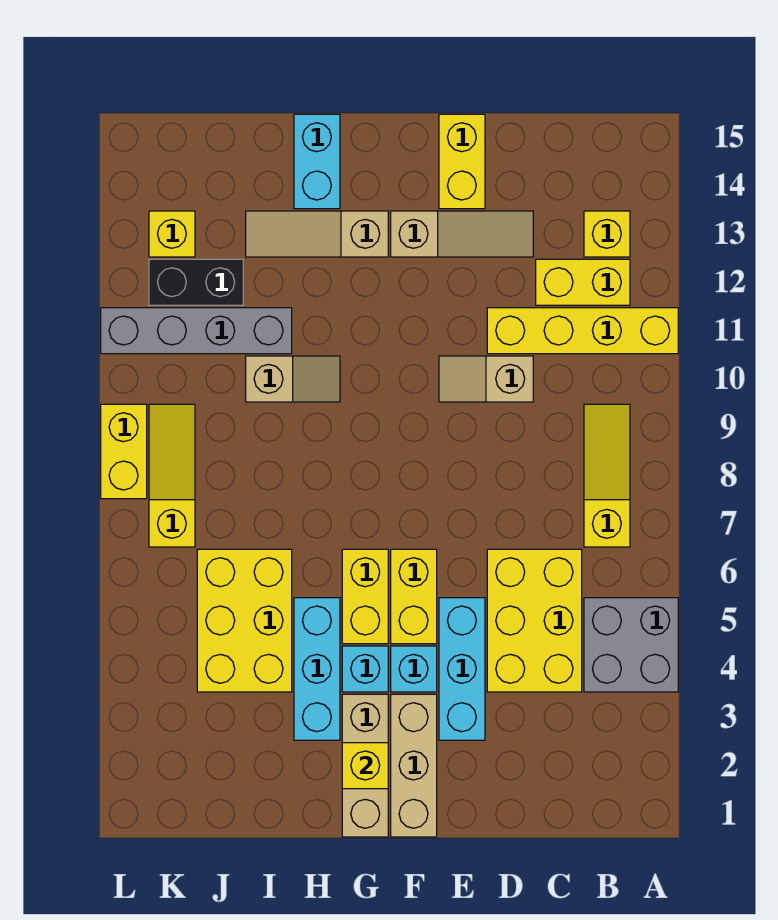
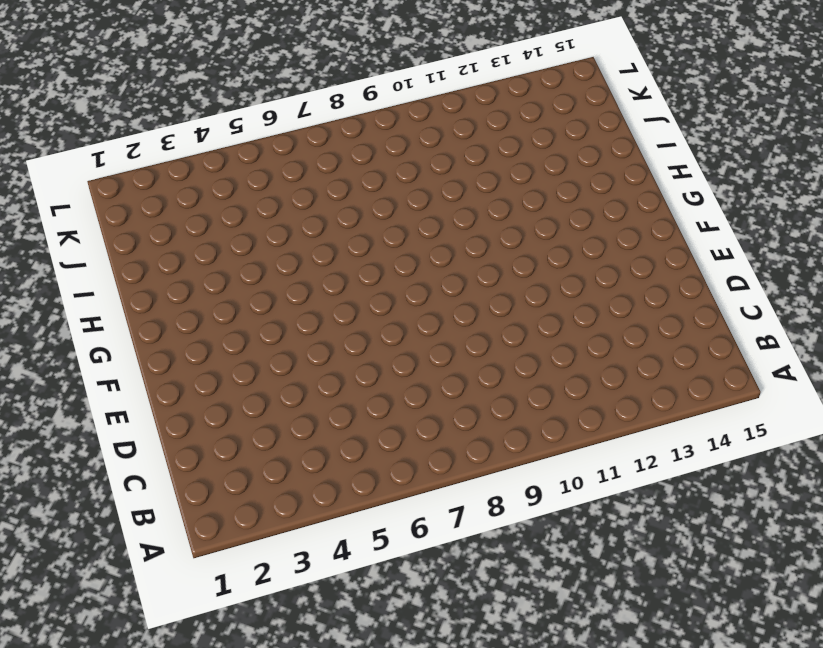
none -> grey 2x2 brick [584,598,678,692]
none -> yellow 1x4 brick [487,308,678,354]
none -> yellow 1x3 slope [584,404,630,547]

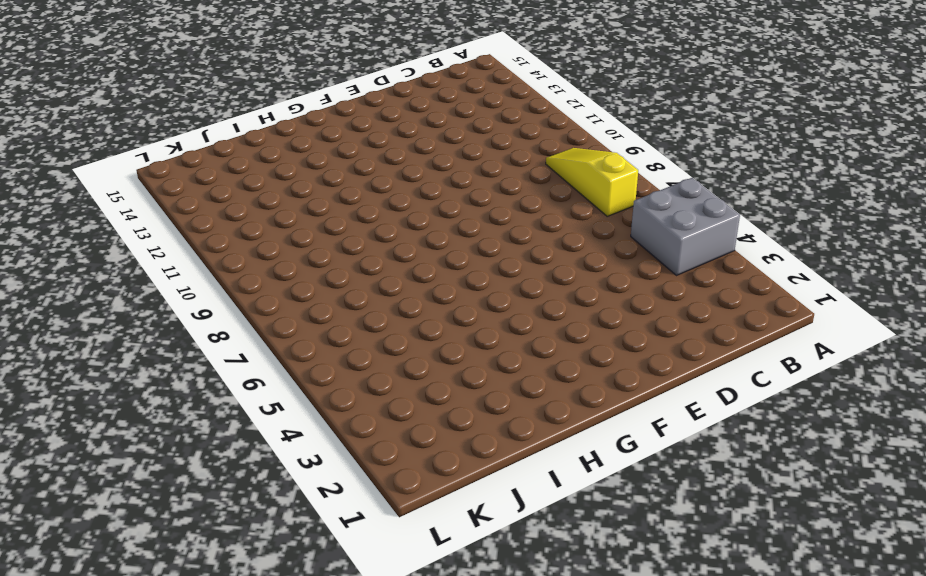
none -> yellow 1x4 brick [487,308,678,354]
none -> yellow 1x2 brick [536,259,630,305]
none -> yellow 1x1 brick [584,211,630,257]

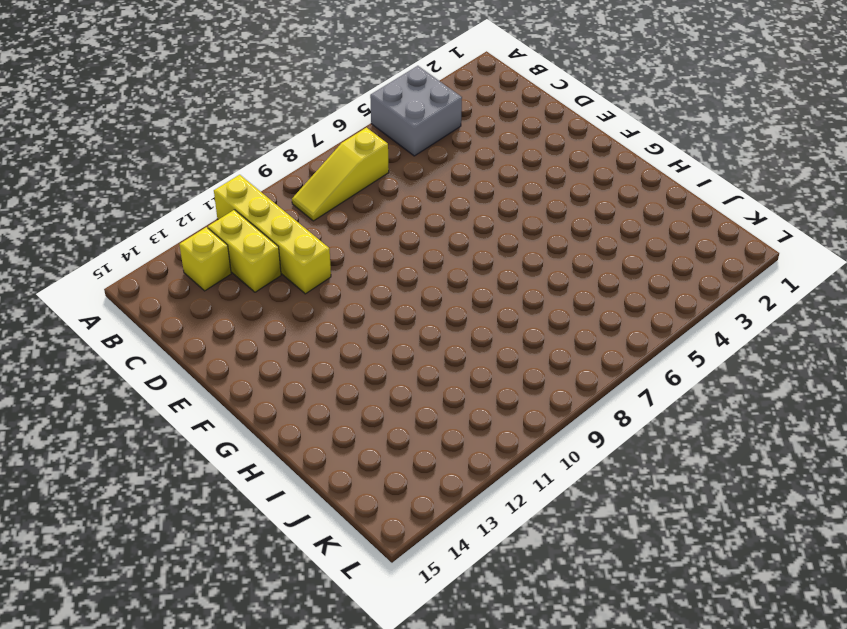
none -> yellow 2x3 brick [487,549,582,692]
none -> tan 1x2 slope [439,356,533,402]
none -> tan 1x3 slope [391,211,533,257]

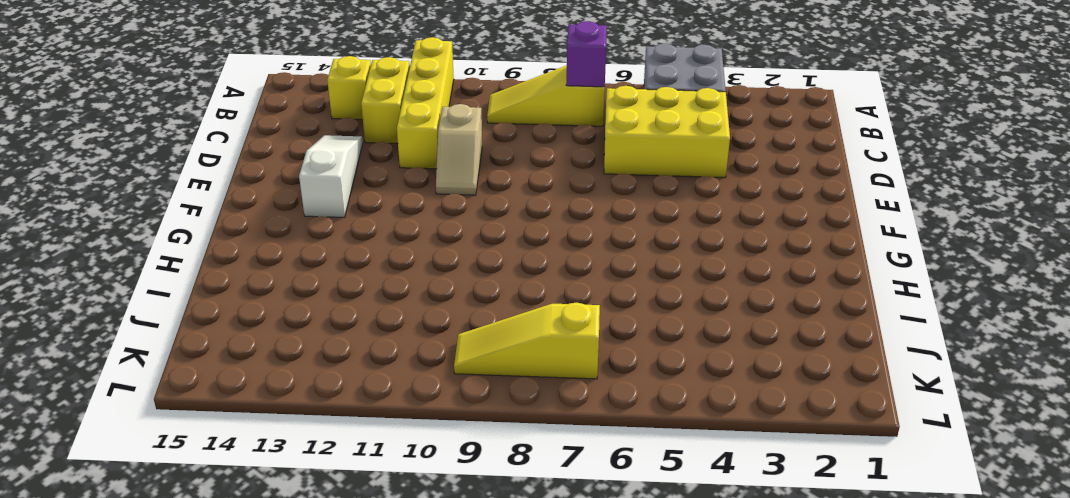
purple 1x1 brick [566,21,607,87] -> none
white 1x3 slope [299,135,363,217] -> tan 1x3 slope [391,211,533,257]
none -> cyan 1x3 brick [439,598,485,740]
none -> yellow 1x2 brick [439,114,485,209]
none -> tan 1x3 brick [391,694,437,837]

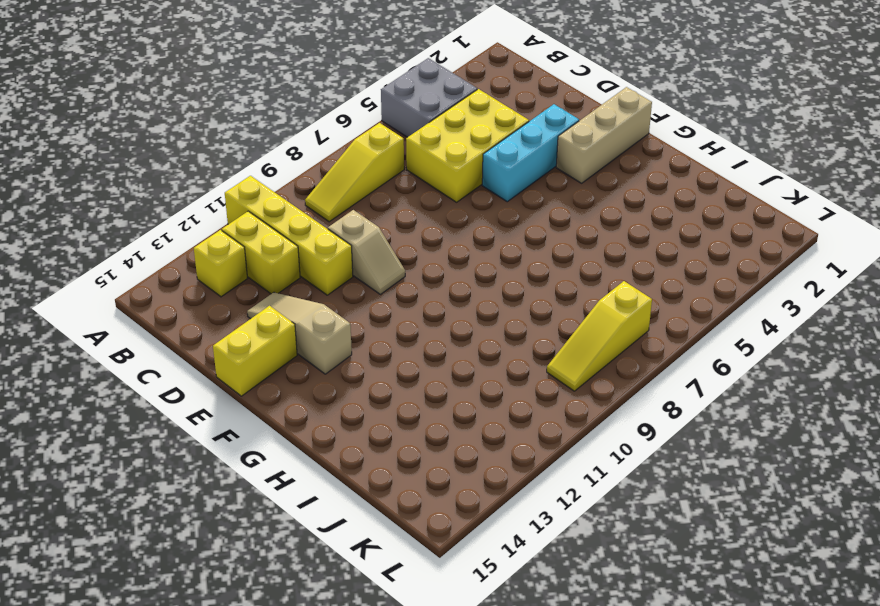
none -> cyan 1x1 brick [391,646,437,692]
none -> yellow 1x2 brick [391,549,437,644]
none -> tan 1x3 brick [342,694,388,837]

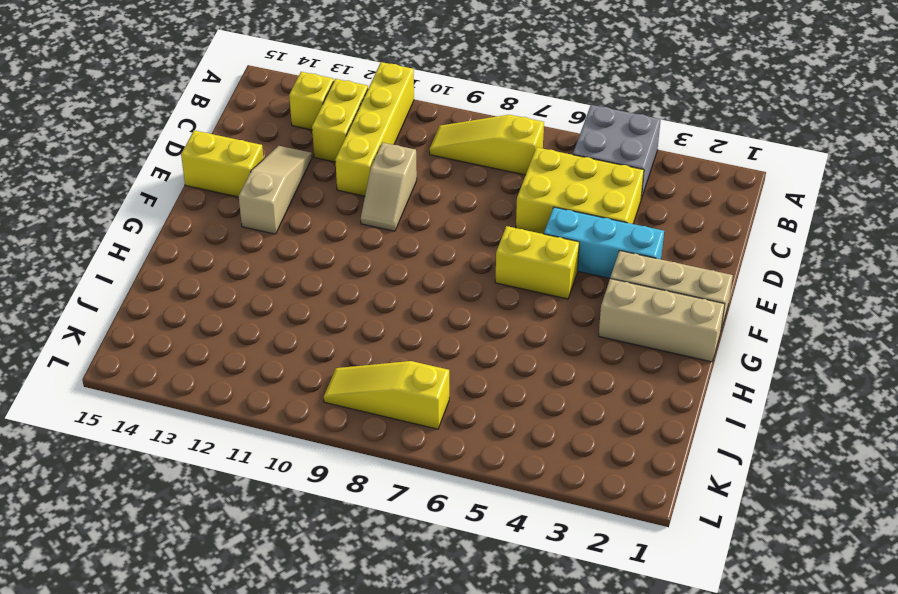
none -> cyan 1x1 brick [391,646,437,692]
none -> cyan 1x1 brick [342,646,388,692]
none -> yellow 1x2 brick [342,549,388,644]

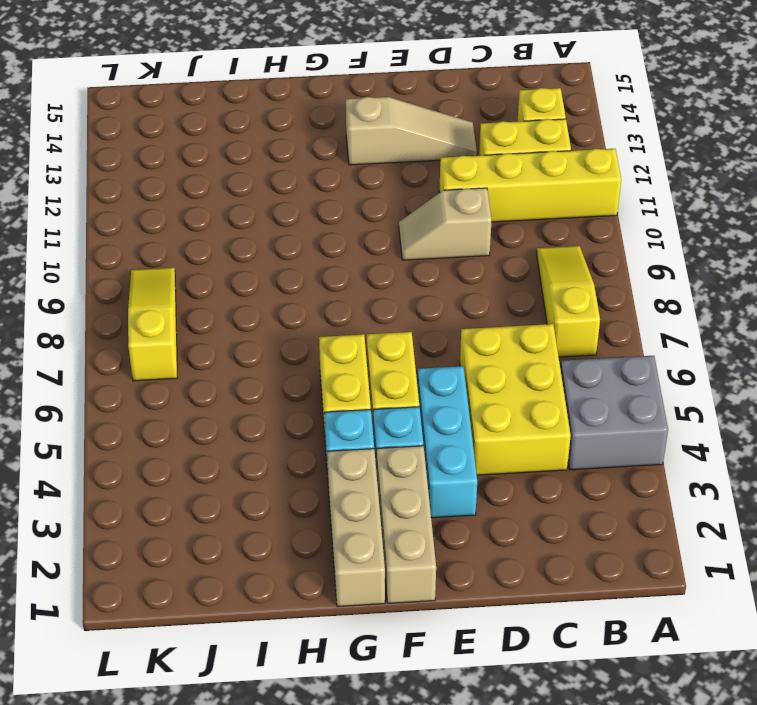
none -> yellow 1x2 brick [439,114,485,209]
none -> tan 1x3 slope [246,211,388,257]
none -> cyan 1x3 brick [294,598,340,740]

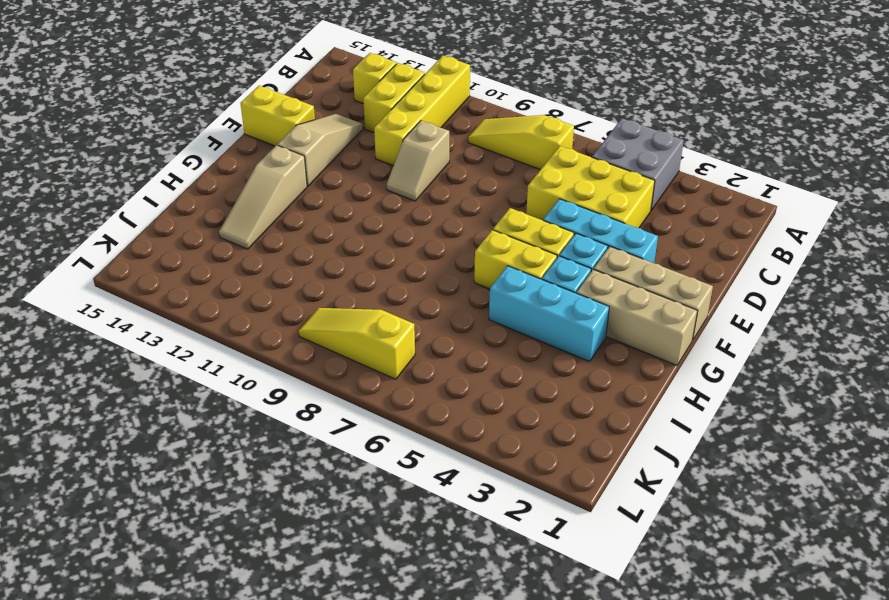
none -> tan 1x2 slope [246,356,340,402]
none -> cyan 1x2 brick [294,114,340,209]
none -> yellow 2x3 brick [197,549,292,692]

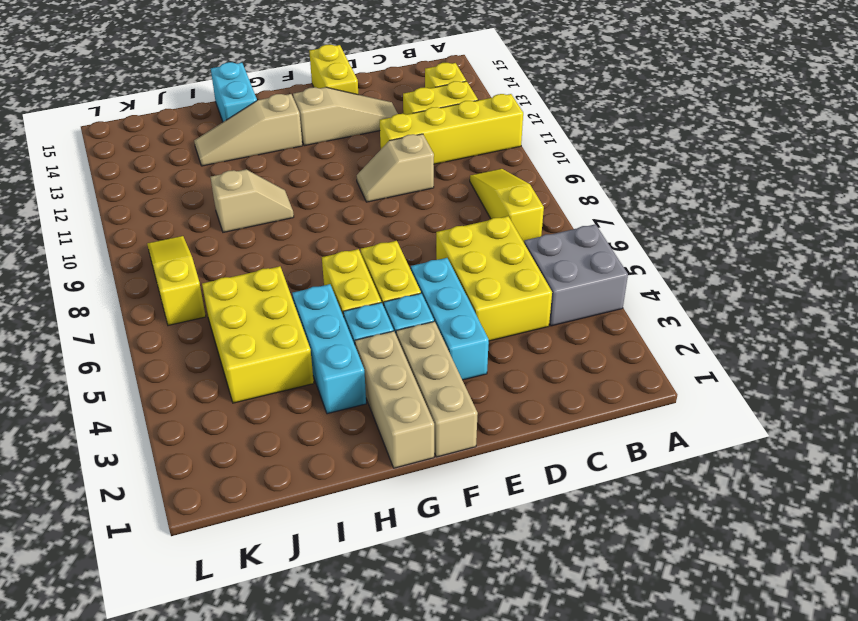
none -> grey 1x4 brick [101,308,292,354]
none -> black 1x2 brick [149,259,243,305]
none -> yellow 1x1 brick [149,211,195,257]

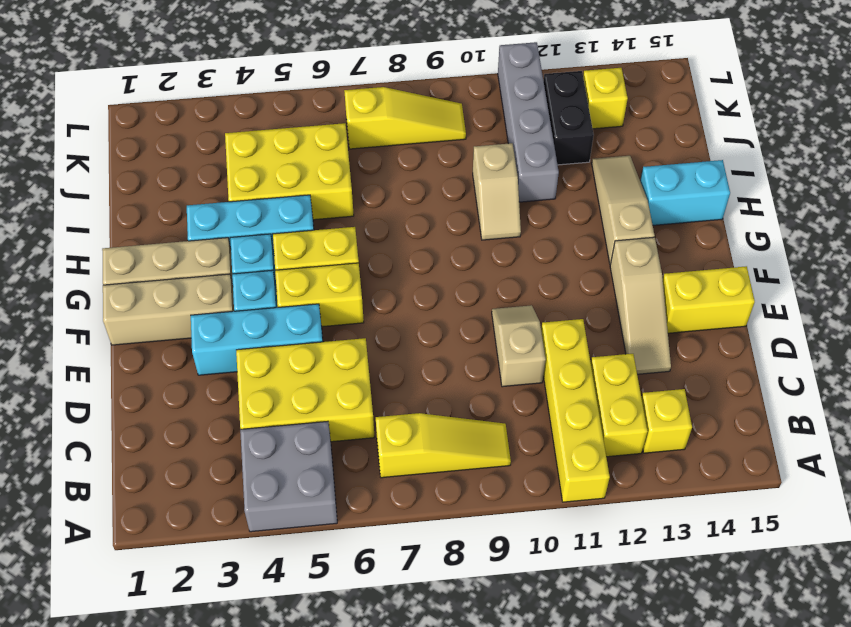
none -> yellow 1x2 brick [101,404,147,499]
none -> yellow 1x1 brick [342,743,388,789]

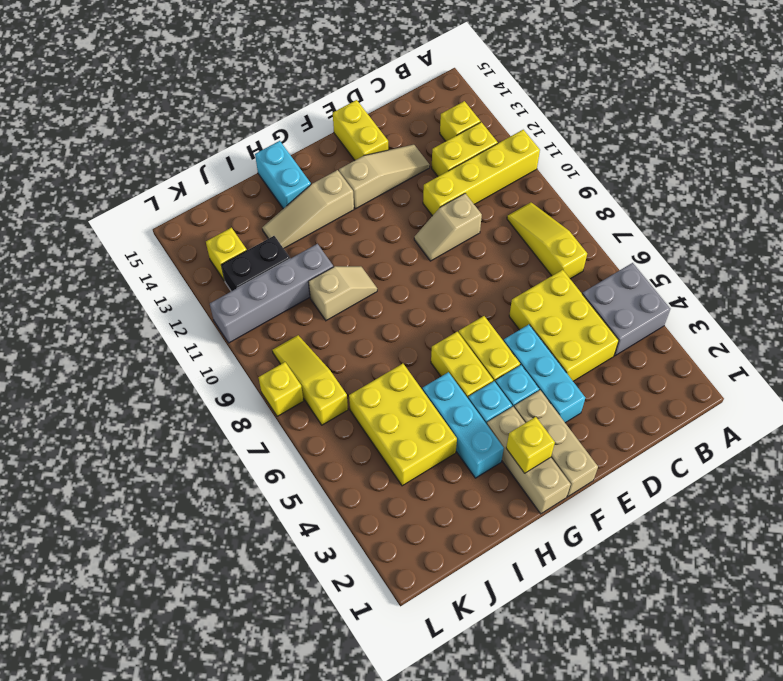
yellow 1x1 brick [258,362,304,416] -> yellow 1x2 brick [101,404,147,499]

